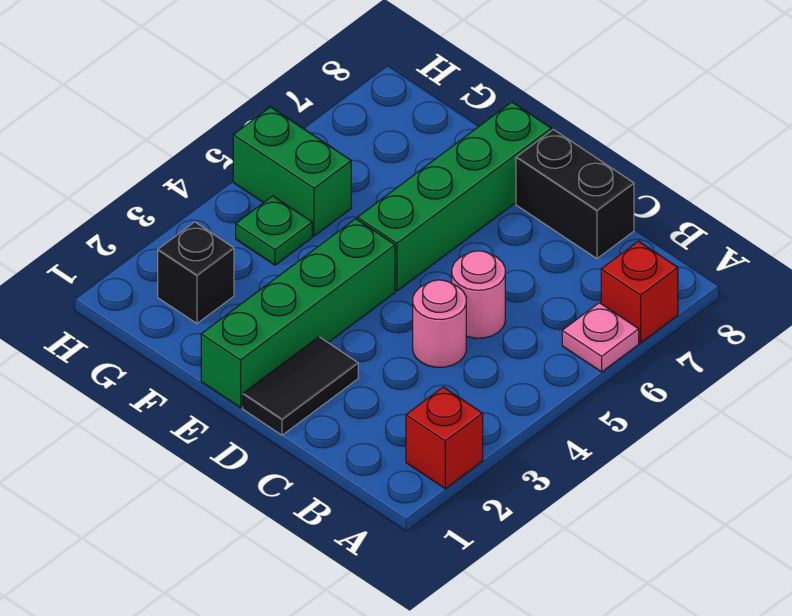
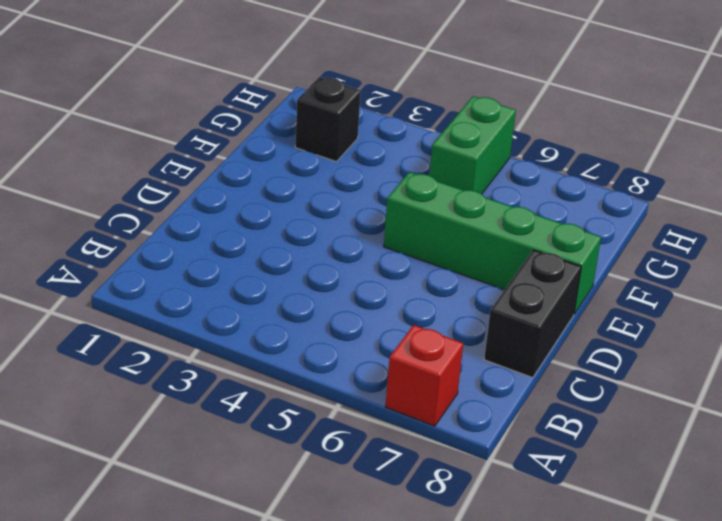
none -> red 1x1 brick [406,387,483,489]
none -> pink 1x1 plate [562,303,639,372]
none -> pink 1x1 round brick [413,280,466,367]

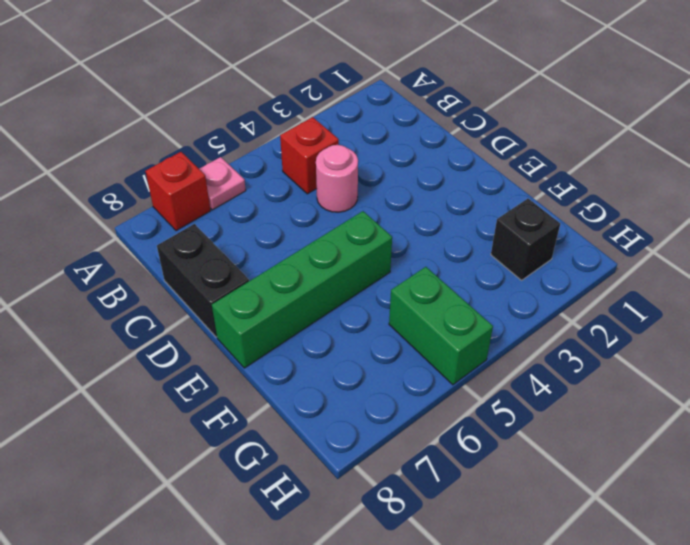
red 1x1 brick [280,117,339,194] -> red 1x1 brick moved to [406,387,483,489]
none -> pink 1x1 round brick [452,251,505,338]
none -> black 1x2 tile [243,337,358,435]
none -> green 1x4 brick [201,219,395,408]

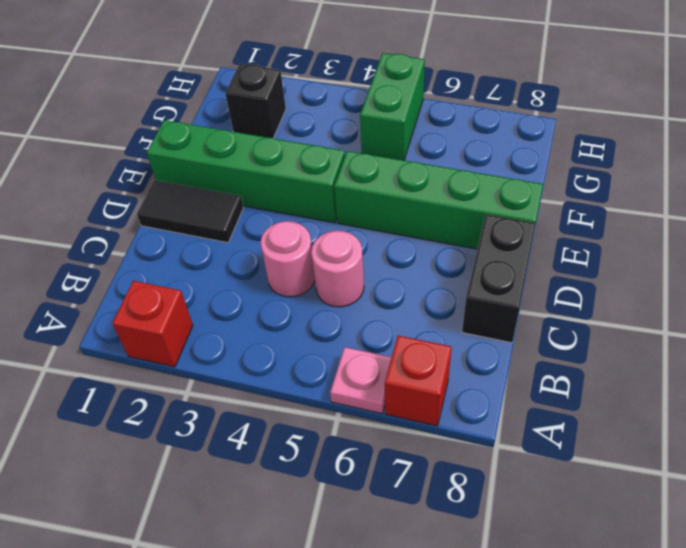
none -> green 1x1 plate [236,196,312,265]

